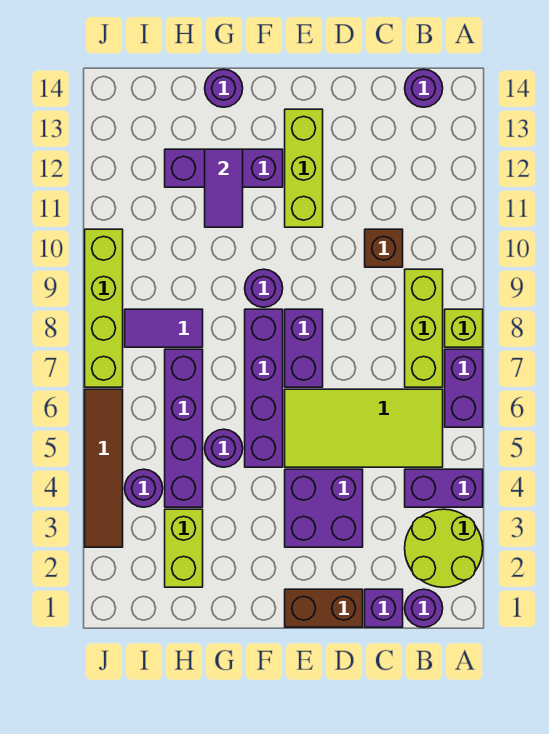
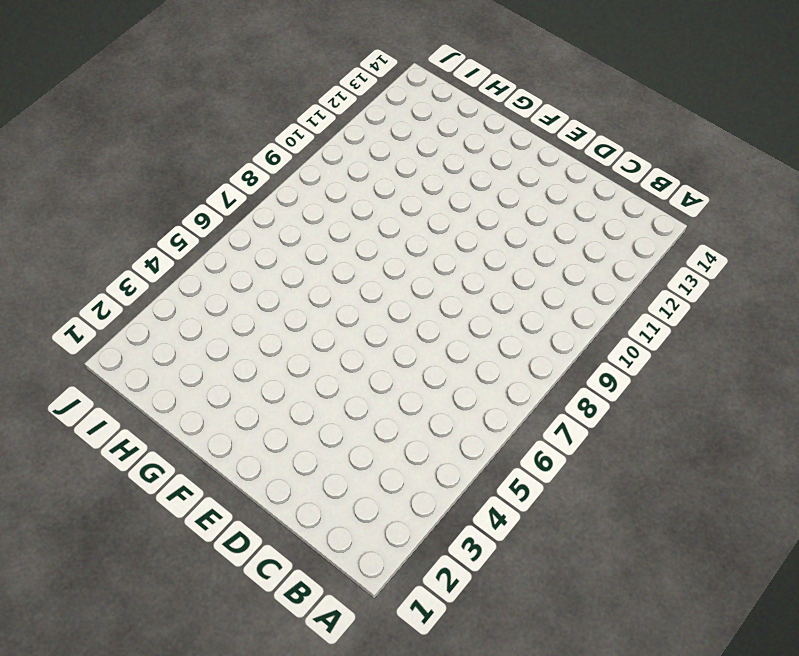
none -> lime 2x2 round brick [405,509,483,587]
none -> purple 1x2 brick [405,469,483,507]
none -> purple 1x2 brick [445,349,483,427]

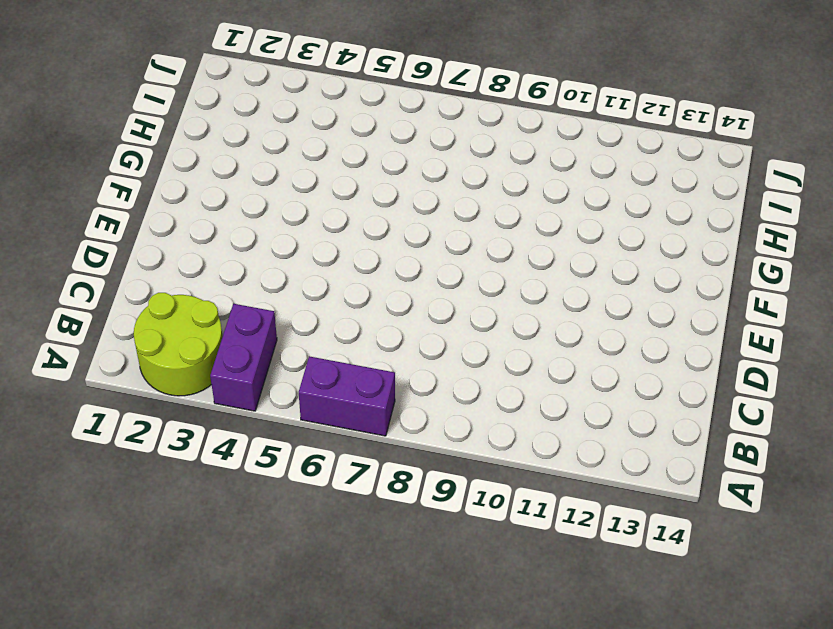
none -> lime 1x1 brick [445,309,483,347]
none -> purple 1x1 round brick [405,589,443,627]
none -> lime 2x4 tile [285,389,443,467]

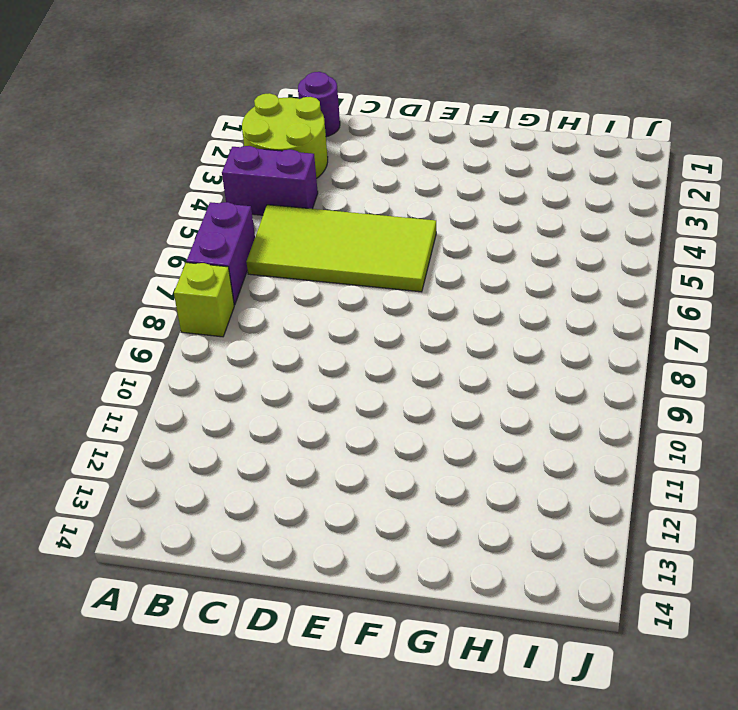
none -> lime 1x3 brick [405,269,443,387]
none -> purple 1x1 round brick [405,69,443,107]
none -> purple 1x1 brick [365,589,403,627]

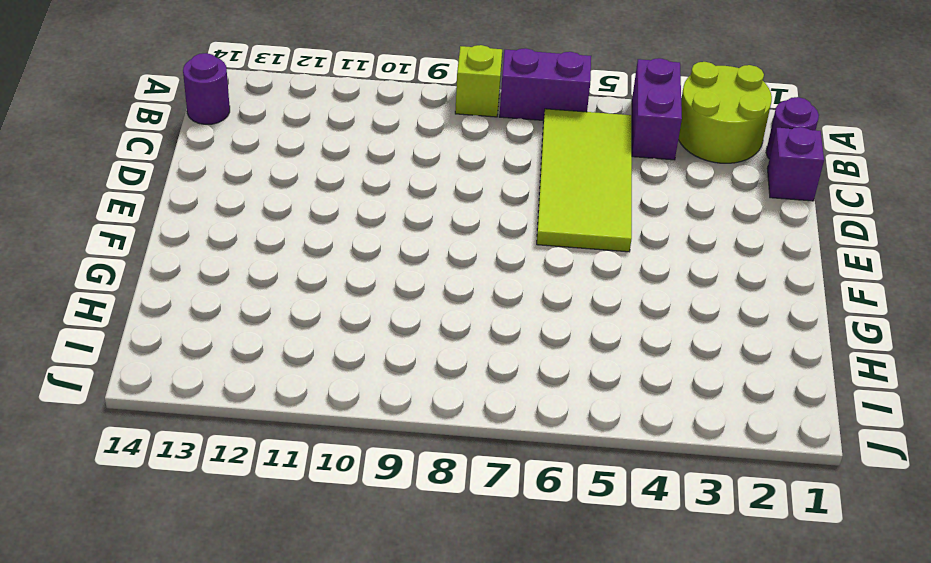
none -> lime 1x3 brick [405,269,443,387]
none -> brown 1x1 brick [365,229,403,267]
none -> brown 1x2 brick [285,589,363,627]

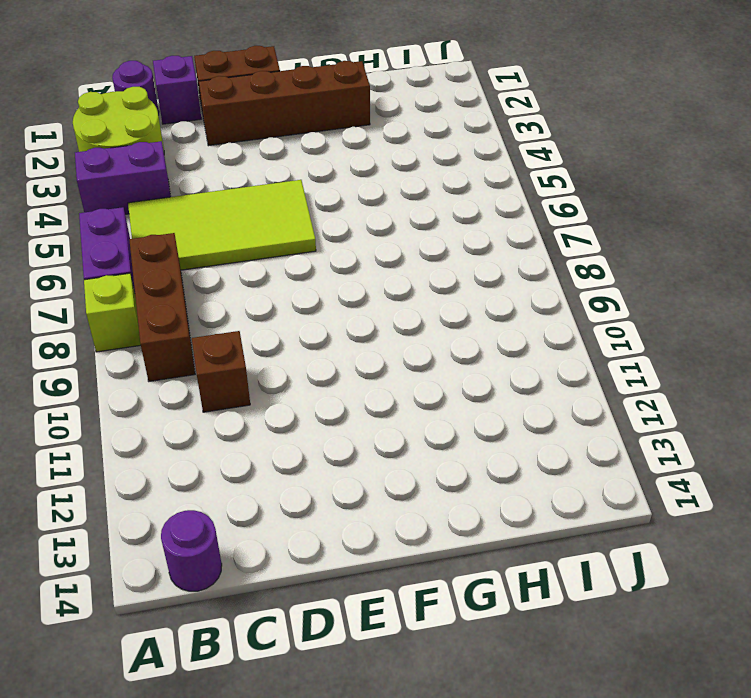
brown 1x3 brick [129,233,195,381] -> lime 1x3 brick [405,269,443,387]
brown 1x4 brick [199,61,370,146] -> none
none -> purple 2x2 brick [285,469,363,547]
none -> purple 1x2 brick [285,309,323,387]
none -> lime 1x3 brick [285,109,323,227]

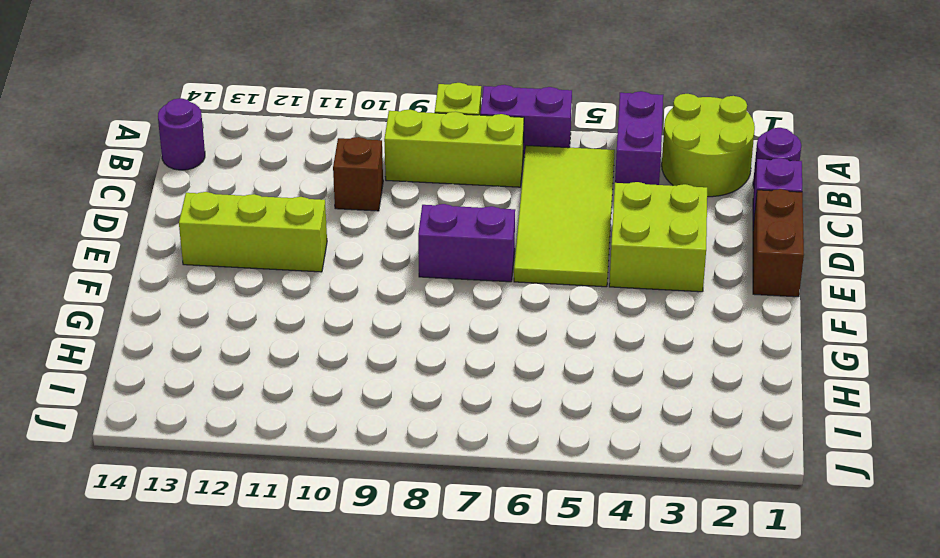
lime 2x2 brick [609,182,707,292] -> purple 2x2 brick [285,469,363,547]
none -> purple 1x4 brick [245,309,283,467]
none -> purple 1x1 round brick [245,269,283,307]
none -> purple 1x3 brick [165,149,283,187]

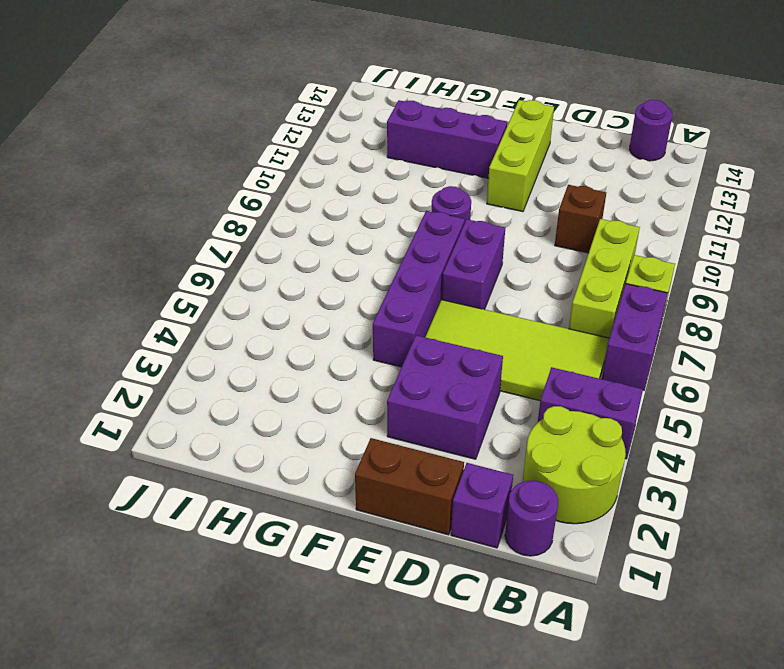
none -> purple 1x1 round brick [205,429,243,467]
none -> purple 1x1 round brick [205,69,243,107]
none -> lime 1x2 brick [165,509,203,587]

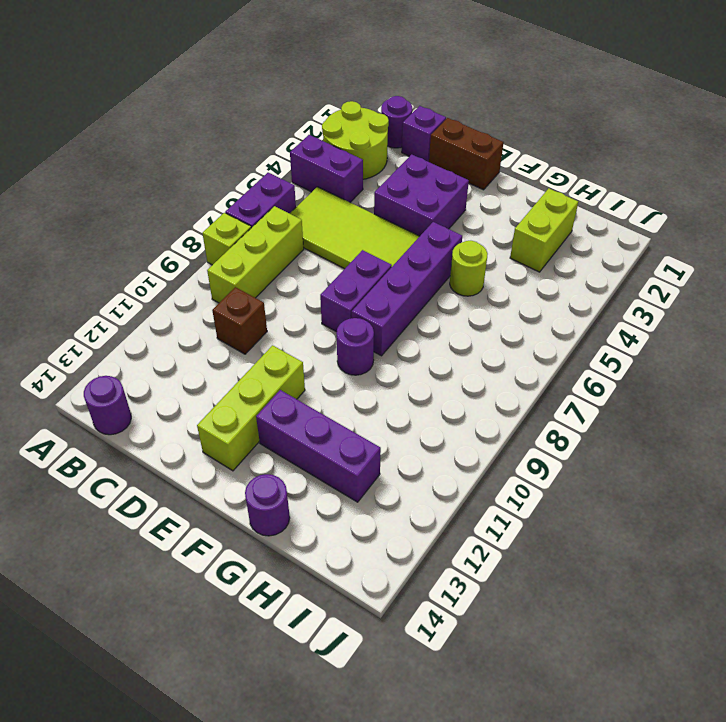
lime 1x1 round brick [450,241,488,296] -> purple 1x1 round brick [205,429,243,467]
none -> purple 1x4 brick [165,349,203,507]
none -> purple 1x2 tile [125,309,203,347]
none -> purple 1x1 round brick [125,469,163,507]

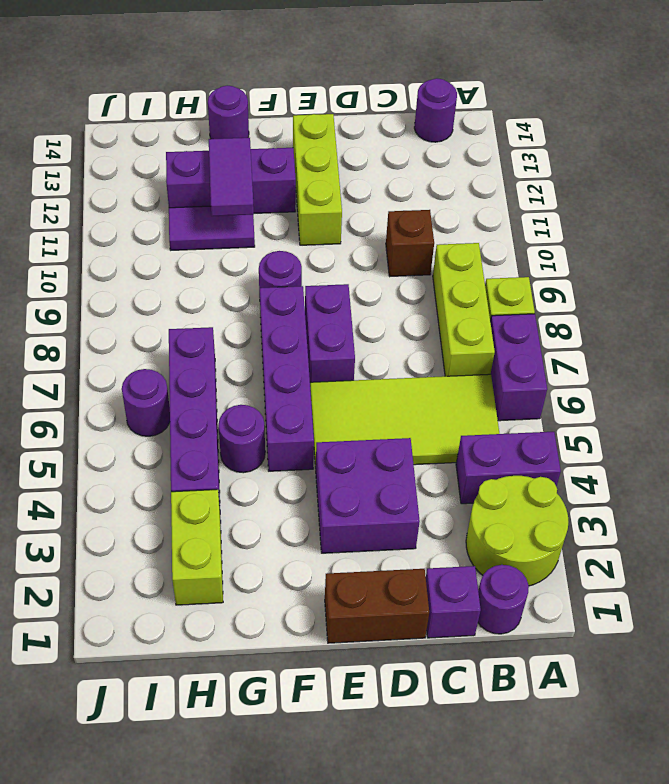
purple 1x2 tile [169,206,255,250] -> purple 1x2 tile moved to [125,309,203,347]
purple 1x1 round brick [122,369,170,436] -> purple 1x1 round brick moved to [125,469,163,507]
none -> brown 1x4 tile [85,389,123,547]
none -> lime 1x4 brick [85,229,123,387]

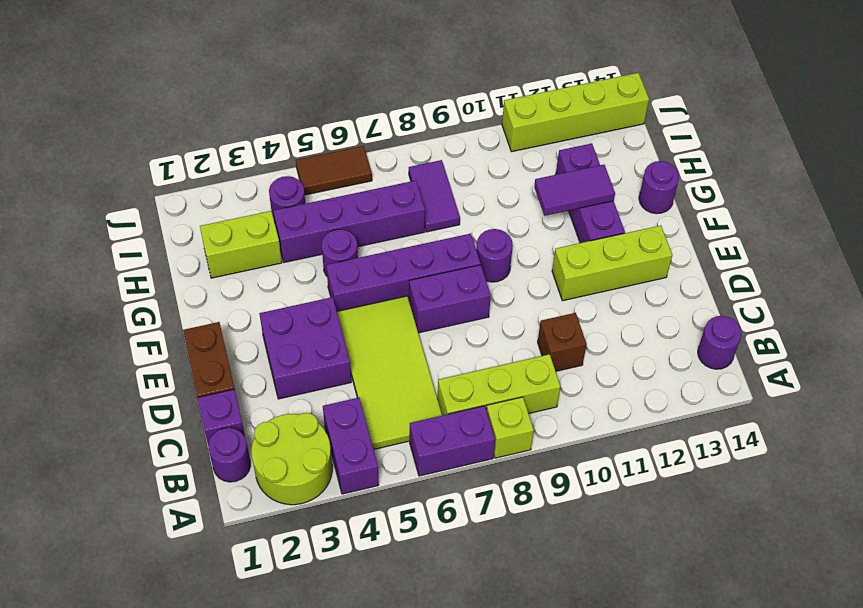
brown 1x2 tile [296,146,372,195] -> brown 1x4 tile [85,389,123,547]
lime 1x4 brick [502,73,649,152] -> lime 1x4 brick moved to [85,229,123,387]

